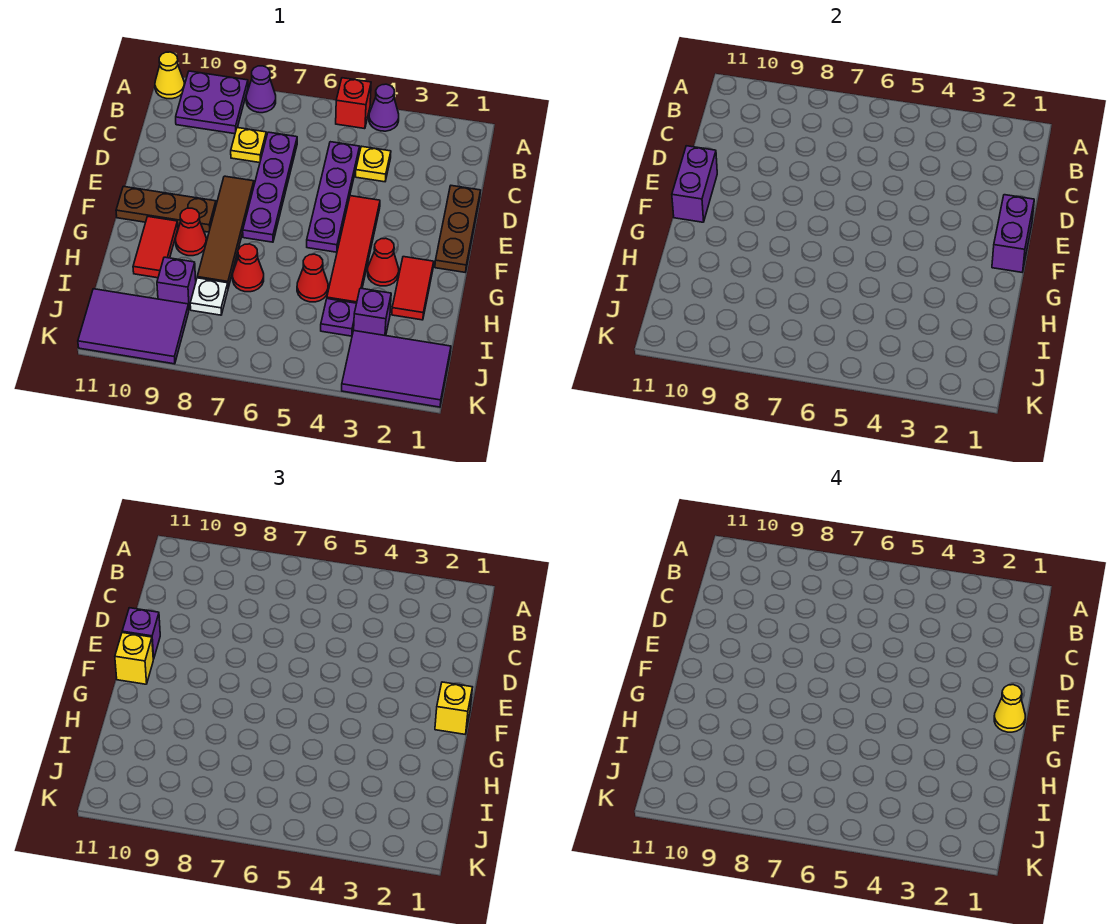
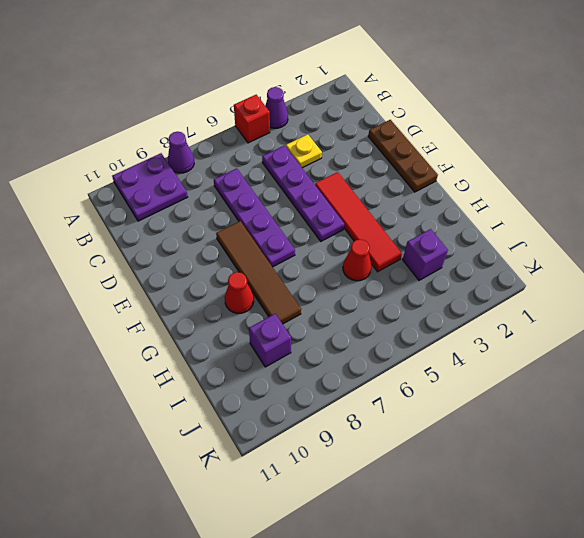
none -> yellow 1x1 cone [155,52,184,99]
none -> yellow 1x1 plate [231,128,266,163]
none -> brown 1x3 plate [116,186,216,232]
none -> red 1x2 tile [392,257,434,320]

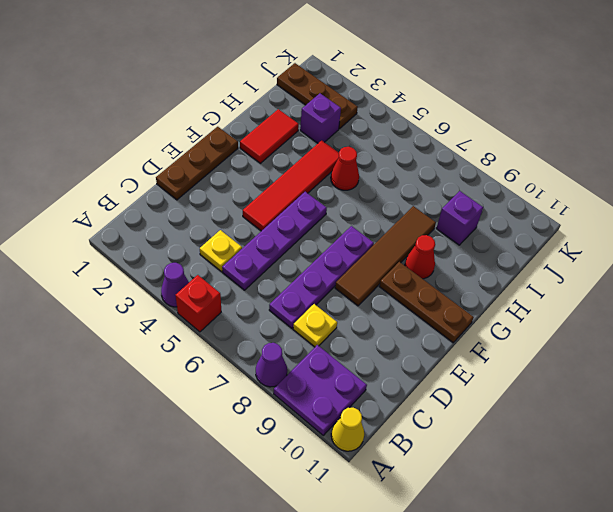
brown 1x3 plate [277,63,358,129] -> purple 2x3 tile [342,331,451,407]
none -> red 1x1 cone [368,238,399,286]
none -> red 1x2 tile [133,217,178,278]
none -> red 1x1 cone [233,244,264,292]
none -> purple 1x1 plate [321,299,356,336]

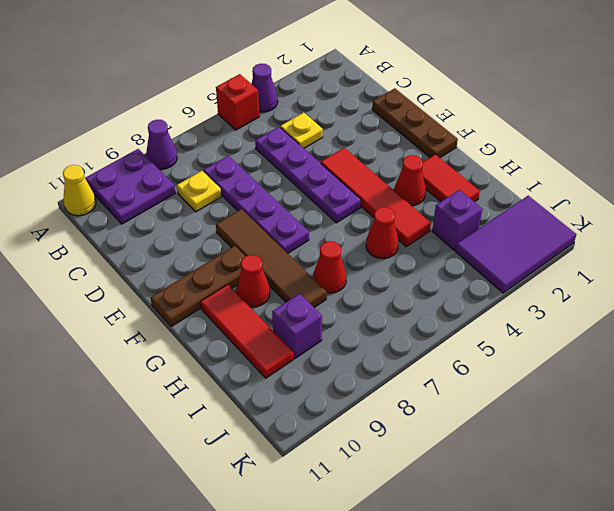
red 1x3 tile [200,284,293,378] -> red 1x2 tile [133,217,178,278]
none -> purple 1x1 plate [321,299,356,336]
none -> white 1x1 plate [190,278,228,315]
none -> purple 2x3 tile [78,289,189,364]
none -> purple 1x2 brick [992,195,1034,272]

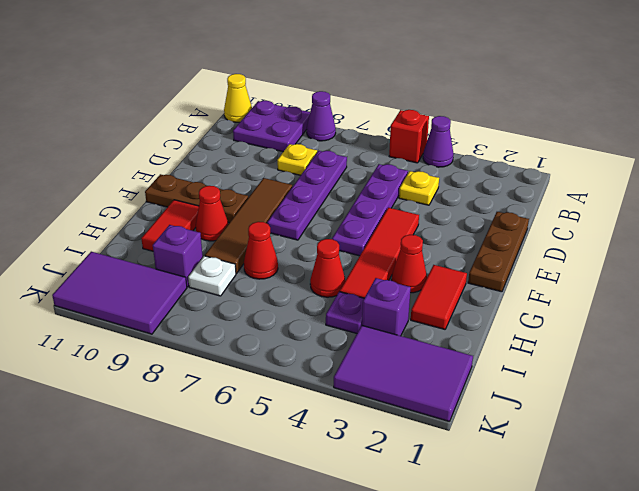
none -> purple 1x2 brick [992,195,1034,272]
none -> purple 1x2 brick [672,146,717,222]
none -> purple 1x1 brick [122,608,160,659]
none -> yellow 1x1 brick [435,682,472,734]

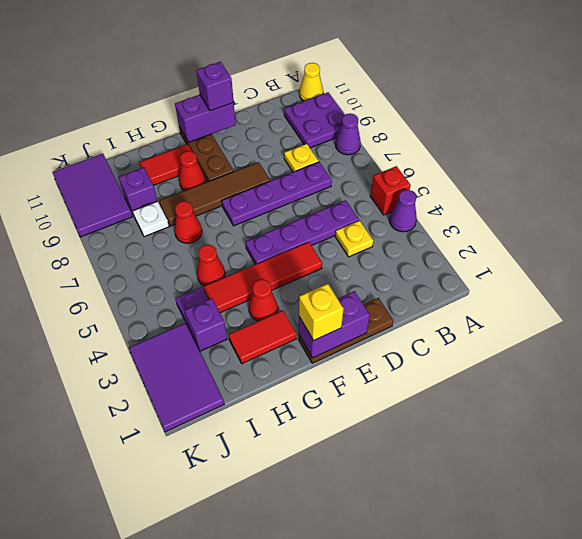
none -> yellow 1x1 brick [115,633,153,684]
none -> yellow 1x1 cone [994,685,1025,732]

